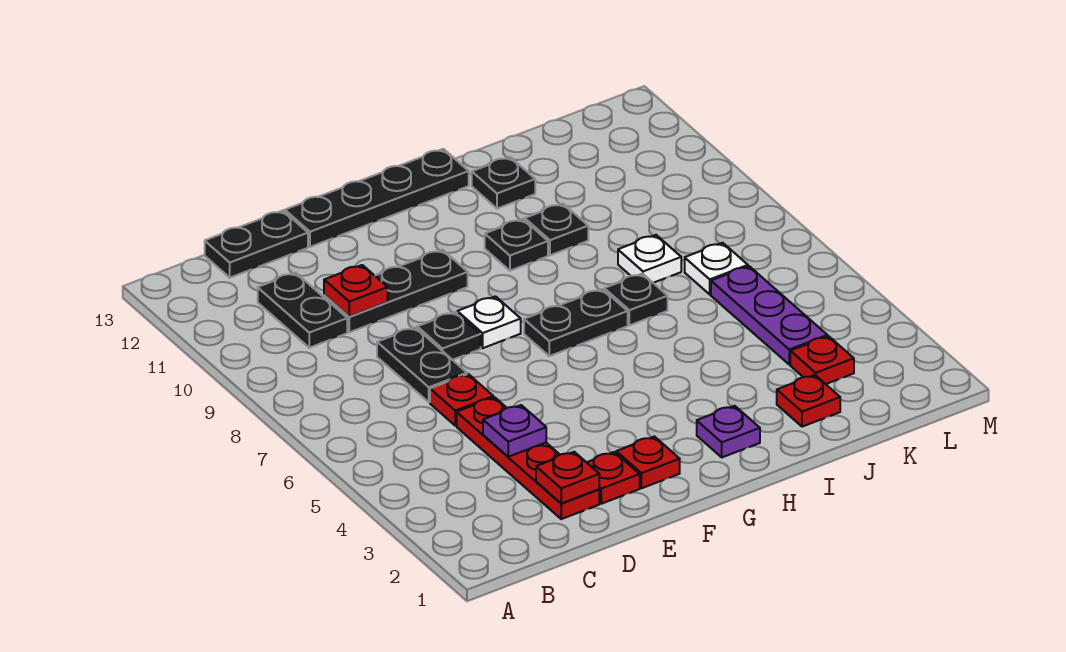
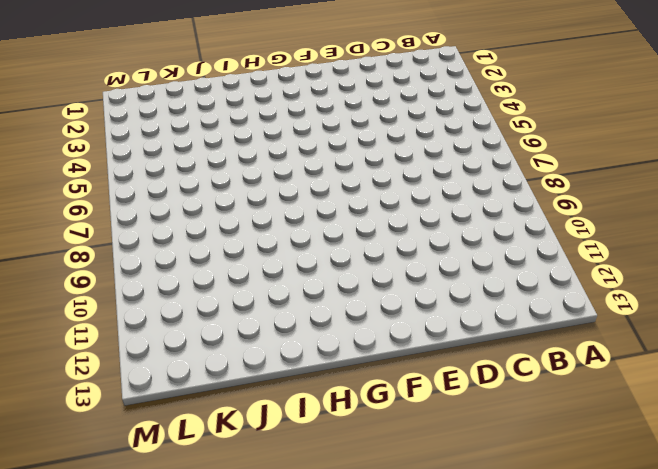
none -> black 1x2 plate [258,273,347,348]
none -> black 1x2 plate [205,211,308,278]
none -> red 1x4 plate [457,397,599,519]

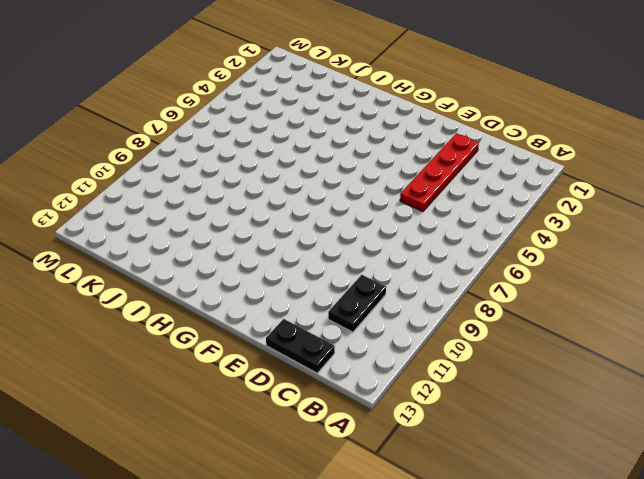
none -> red 1x1 plate [430,374,493,426]
none -> black 1x2 plate [377,327,467,402]
none -> black 1x3 plate [324,250,468,332]

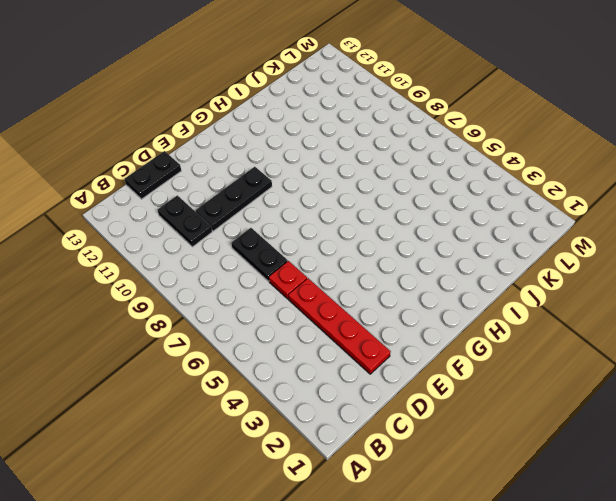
none -> red 1x1 plate [587,452,640,504]
none -> black 1x1 plate [417,312,481,360]
none -> black 1x4 plate [285,149,469,247]

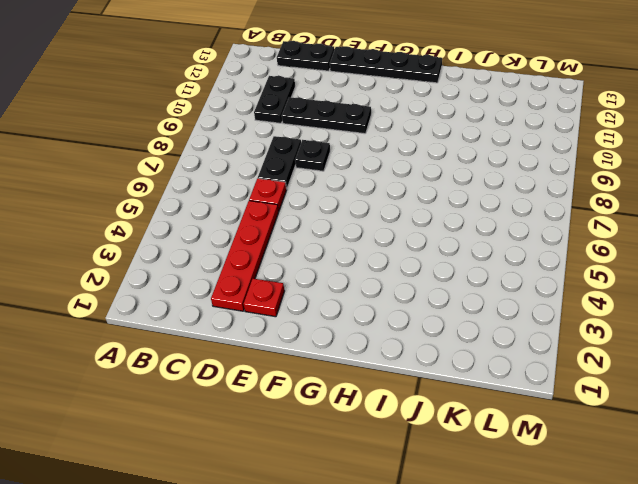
none -> red 1x1 plate [616,437,680,488]
none -> white 1x1 plate [457,296,521,348]
none -> black 1x2 plate [524,289,628,356]

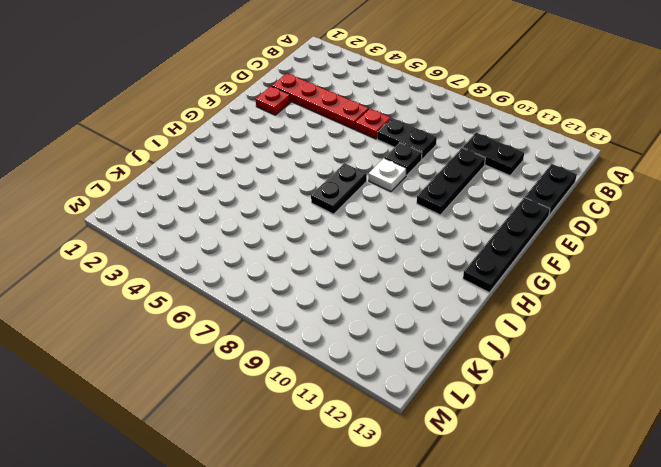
none -> red 1x1 plate [616,437,680,488]
none -> purple 1x1 plate [697,406,760,457]
none -> black 1x1 plate [485,219,548,271]

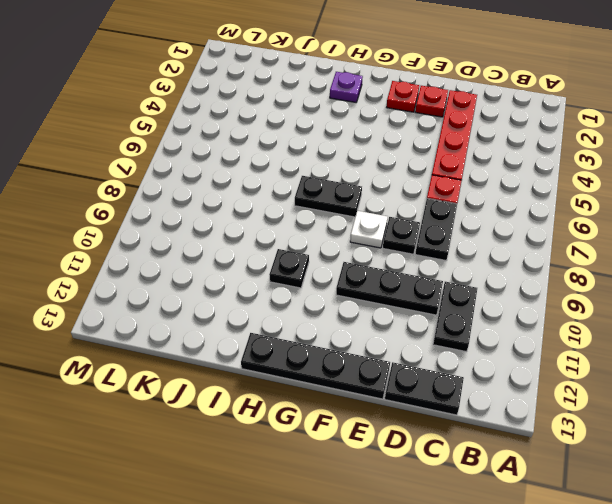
none -> black 1x1 plate [604,274,668,325]
none -> black 1x1 plate [525,204,588,255]
none -> black 1x1 plate [472,157,535,209]

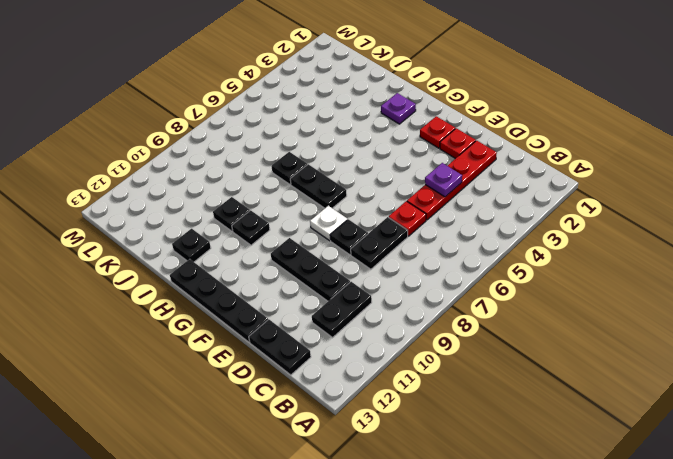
none -> red 1x1 plate [777,375,840,427]
none -> white 1x1 plate [618,235,681,283]
none -> red 1x1 plate [790,336,854,384]

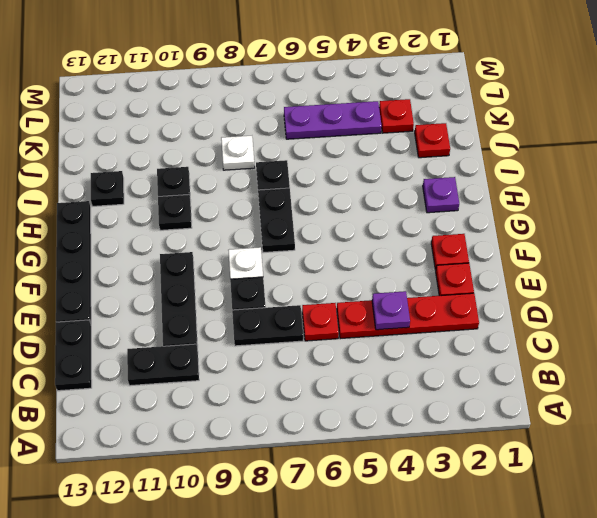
none -> white 1x1 plate [685,243,748,294]
none -> red 1x1 plate [536,452,599,503]
none -> red 1x1 plate [324,265,388,317]

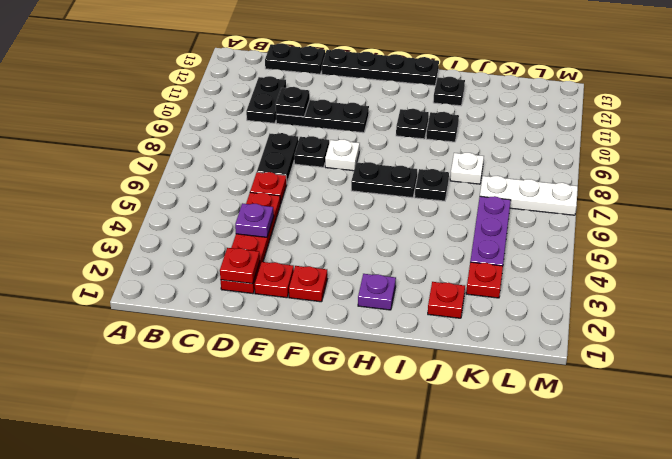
black 1x1 plate [276,87,310,117] -> red 1x1 plate [324,265,388,317]
white 1x3 plate [480,176,578,215] -> white 1x1 plate [685,243,748,294]

